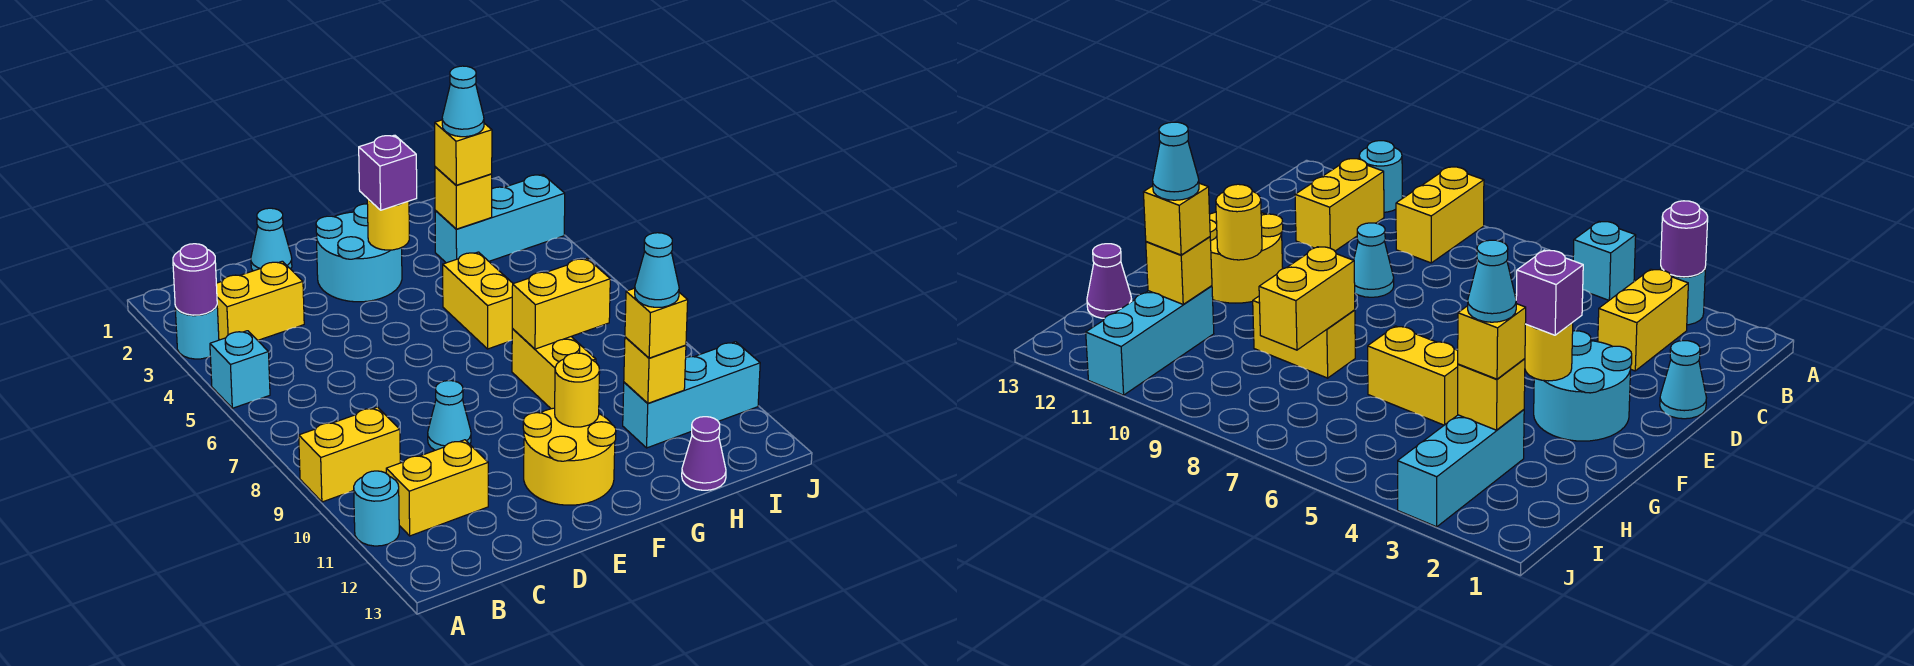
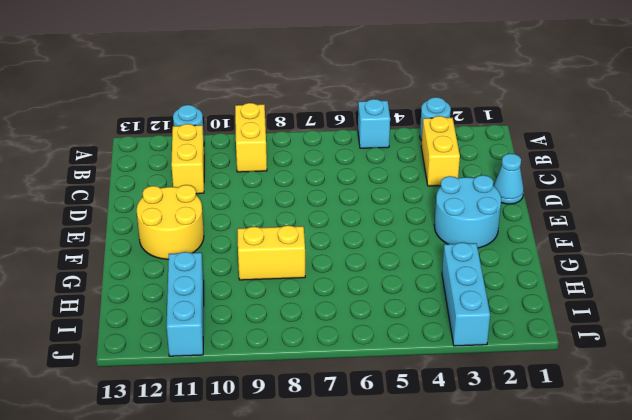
none -> cyan 1x1 cone [428,381,471,450]
none -> yellow 1x2 brick [443,252,513,349]
none -> purple 1x1 cone [682,417,726,490]

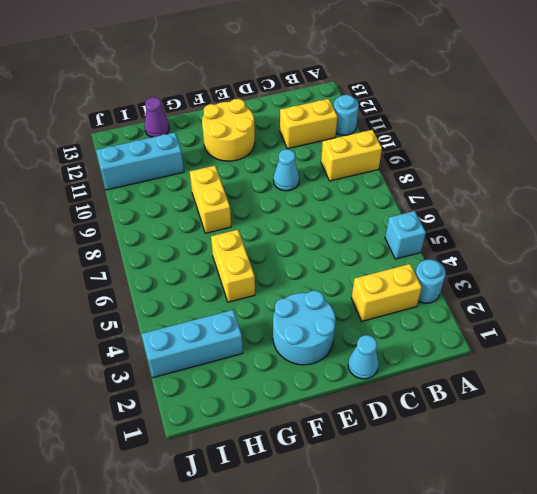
none -> purple 1x1 round brick [173,244,217,315]
none -> yellow 1x1 round brick [367,198,409,250]
none -> yellow 1x1 round brick [555,353,600,427]

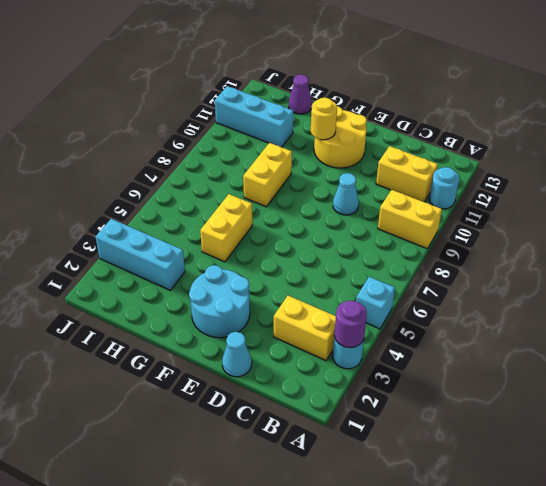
none -> yellow 1x1 round brick [367,198,409,250]
none -> yellow 1x2 brick [512,258,610,349]
none -> yellow 1x1 brick [435,167,492,229]

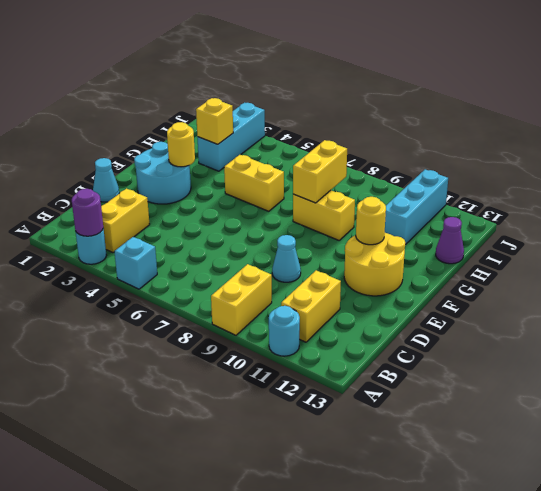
none -> yellow 1x1 brick [624,337,686,403]
none -> purple 1x1 brick [359,135,417,210]
none -> yellow 1x1 brick [435,120,492,185]

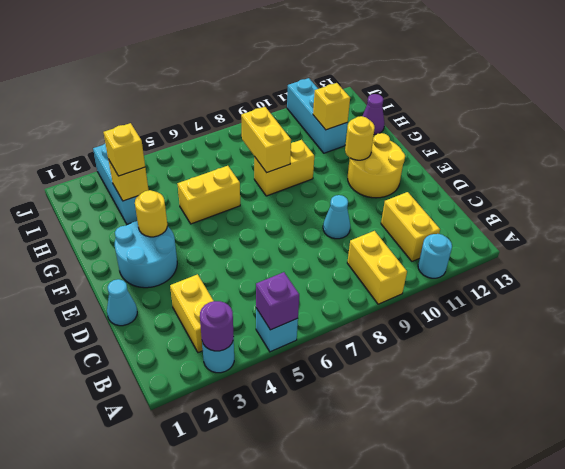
purple 1x1 brick [256,272,299,330] -> purple 1x1 brick moved to [359,135,417,210]
none -> yellow 1x1 brick [625,288,688,358]
none -> cyan 1x1 cone [442,66,484,137]
none -> cyan 1x1 cone [635,233,679,307]

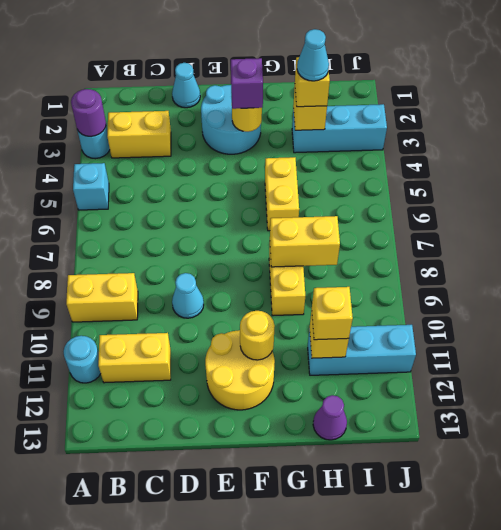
none -> cyan 1x1 cone [635,233,679,307]

